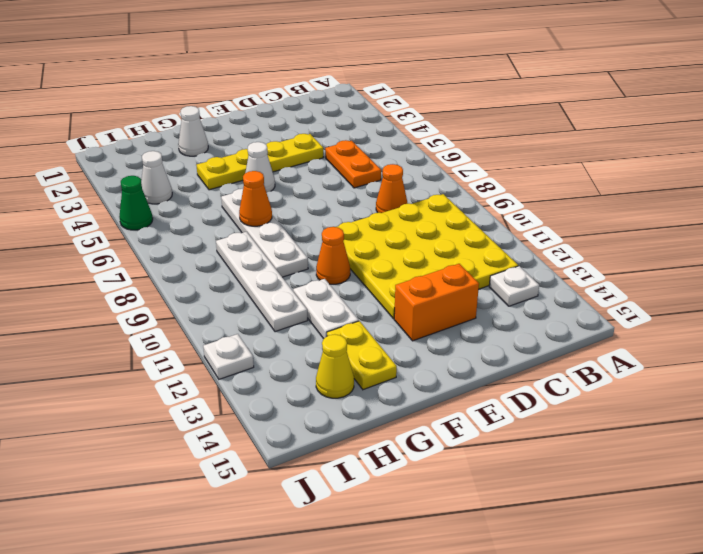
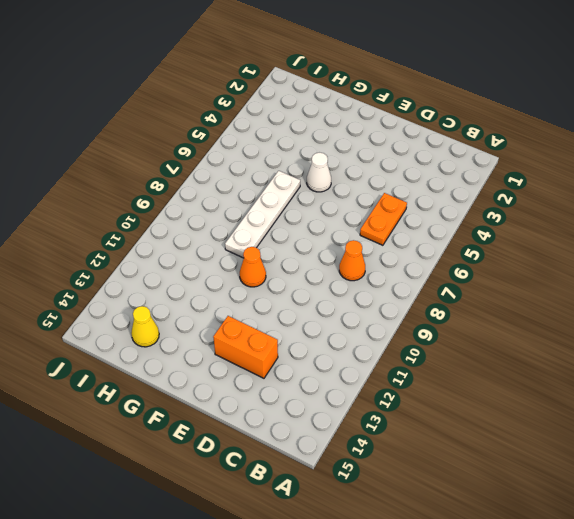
none -> yellow 4x4 plate [337,194,518,319]
none -> white 1x1 plate [489,266,539,306]
none -> yellow 1x4 plate [196,134,323,190]

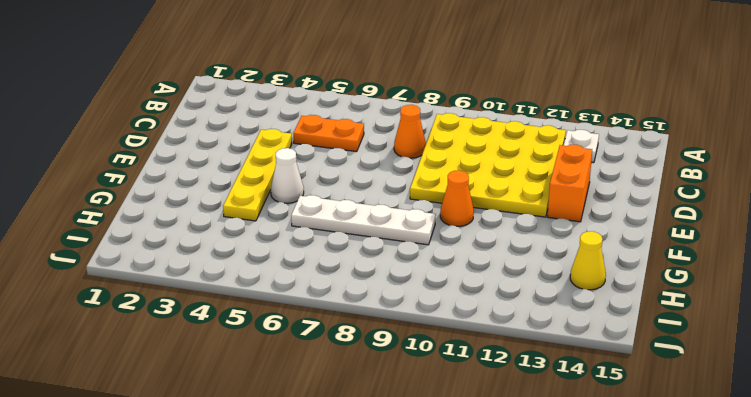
none -> white 1x1 cone [178,106,208,156]
none -> white 1x2 plate [293,279,359,339]
none -> yellow 1x2 plate [327,321,397,390]

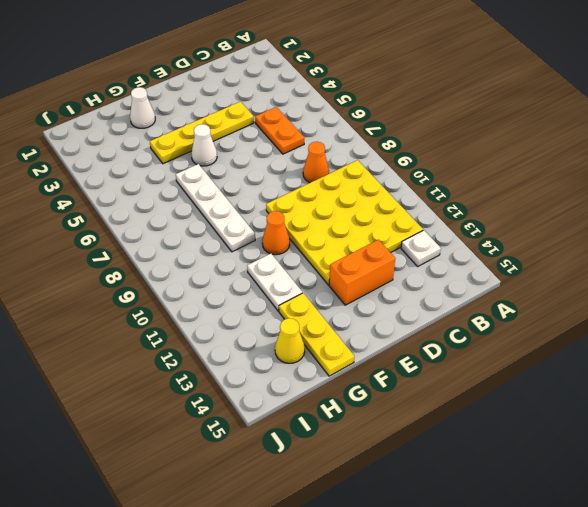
yellow 1x3 plate [279,293,354,376] -> yellow 1x2 plate [327,321,397,390]
none -> white 1x4 plate [216,232,308,332]
none -> white 1x1 cone [141,151,172,204]
none -> green 1x1 cone [119,176,153,230]

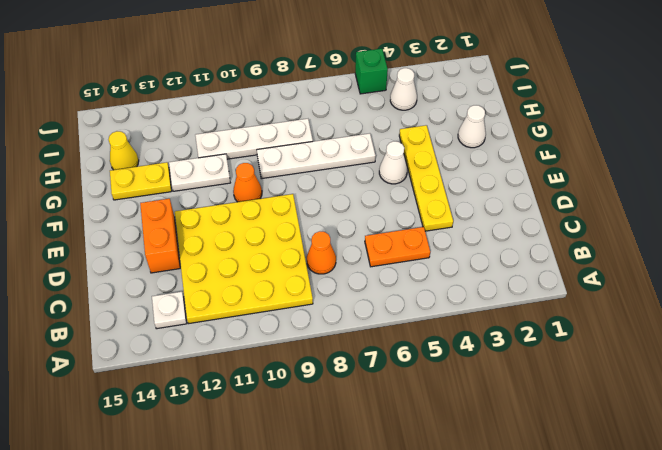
green 1x1 brick [355,49,388,94] -> green 1x1 cone [119,176,153,230]
none -> white 1x1 plate [203,334,254,379]
none -> orange 1x1 cone [239,171,272,226]

